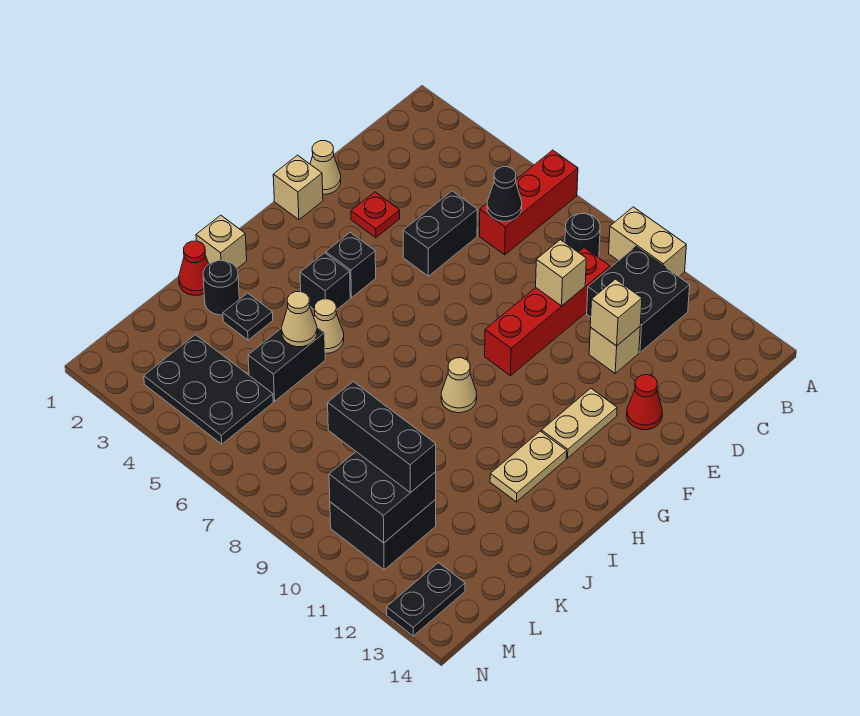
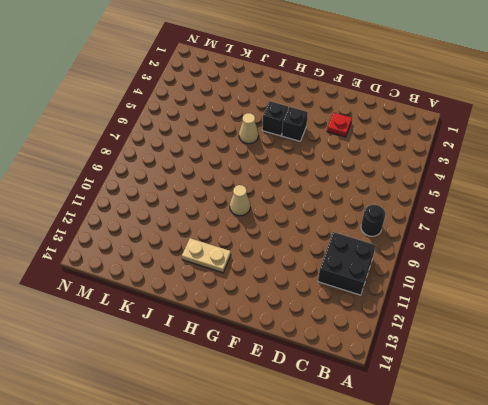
none -> red 1x3 brick [480,150,578,255]
none -> tan 1x2 brick [609,207,686,277]
none -> red 1x4 brick [485,248,610,376]
none -> black 1x2 brick [403,191,477,276]

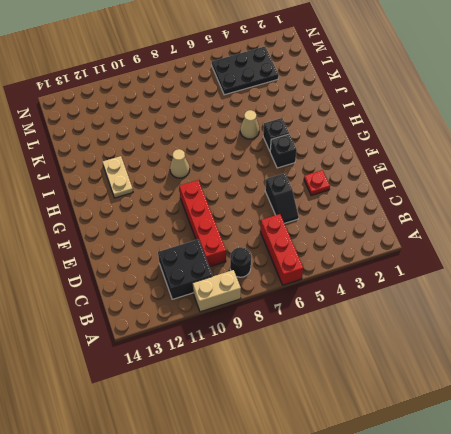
black 1x2 slope [265,173,299,223] -> black 1x2 brick [403,191,477,276]
none -> tan 1x1 brick [589,327,640,373]
none -> tan 1x1 cone [310,141,341,194]
none -> red 1x1 cone [627,375,662,430]
none -> tan 1x1 brick [273,155,323,220]

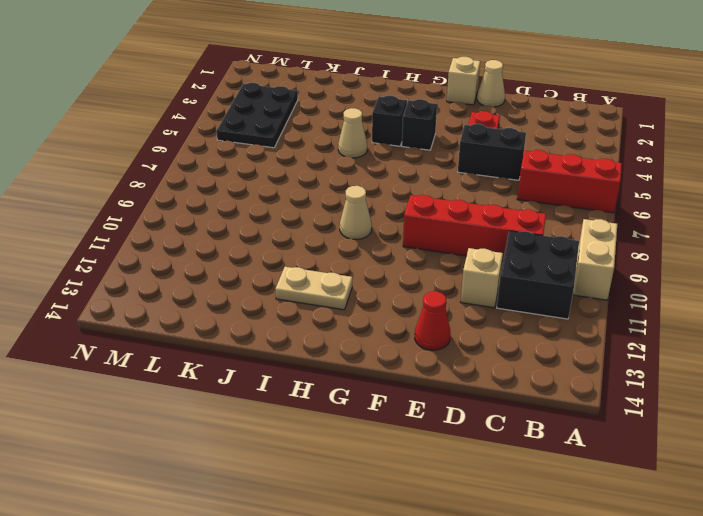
none -> black 1x1 round brick [565,213,600,257]
none -> tan 1x2 plate [541,388,617,458]
none -> tan 1x1 brick [196,215,247,269]
none -> red 1x1 cone [179,241,209,295]

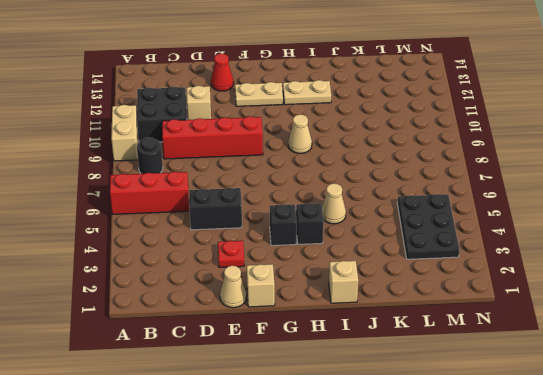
none -> red 1x1 cone [179,241,209,295]
none -> black 1x1 round brick [203,261,239,315]
none -> black 1x1 plate [223,293,273,340]
none -> black 1x2 brick [248,327,325,401]

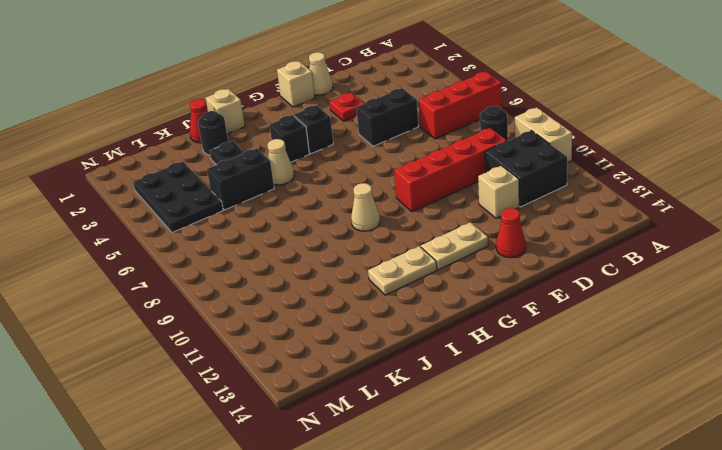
none -> black 2x2 brick [330,500,436,570]
none -> black 1x2 plate [387,563,465,636]
none -> black 1x1 cone [487,167,522,221]
none -> tan 1x1 brick [536,240,586,306]

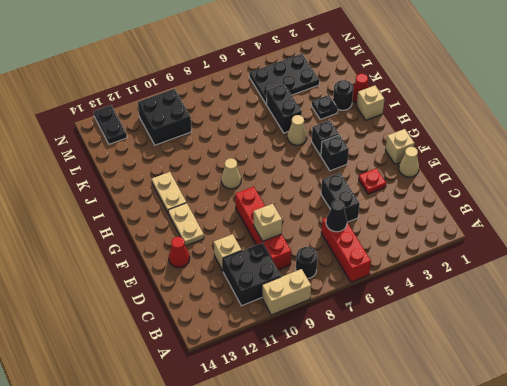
none -> tan 1x1 brick [590,279,642,346]
none -> tan 1x1 cone [282,292,317,347]
none -> black 2x2 brick [329,452,436,543]
none -> black 1x3 brick [328,382,436,493]

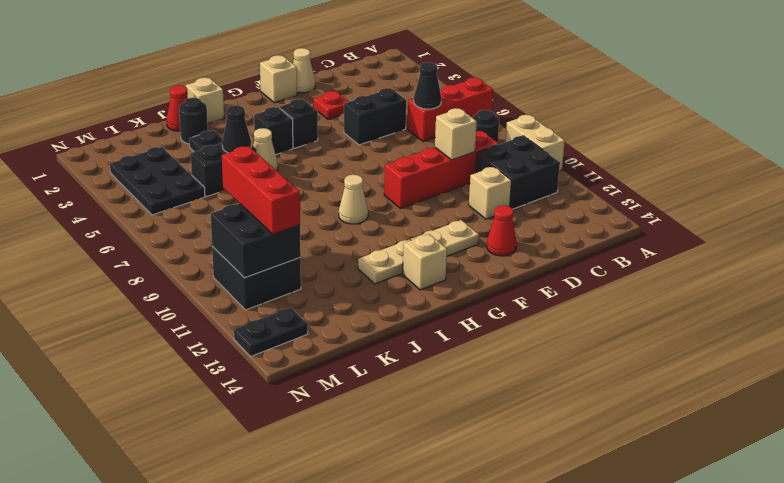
tan 1x1 brick [403,234,447,290] -> tan 1x1 brick moved to [590,279,642,346]
black 1x1 cone [222,105,251,153] -> tan 1x1 cone [282,292,317,347]
red 1x3 brick [222,146,300,234] -> black 1x3 brick [328,382,436,493]

